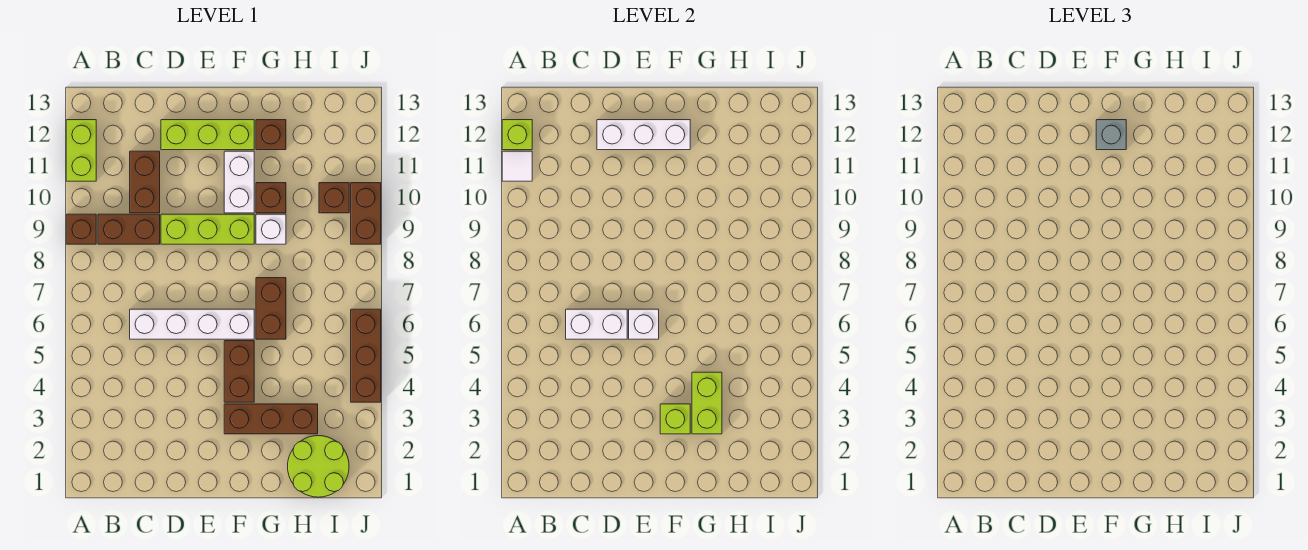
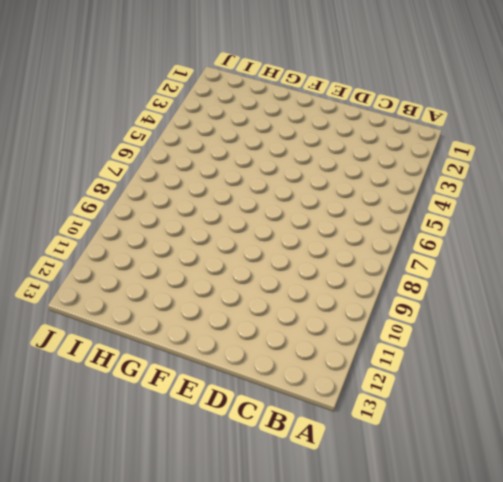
none -> brown 1x1 brick [66,214,96,244]
none -> lime 1x2 brick [66,120,96,181]
none -> brown 1x2 brick [98,214,160,244]

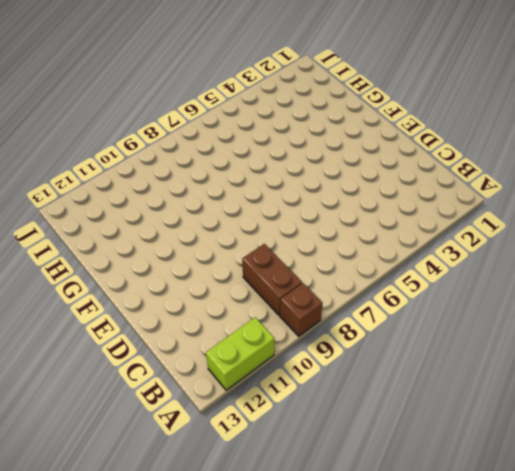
none -> white 1x4 brick [130,309,254,339]
none -> brown 1x2 brick [130,151,160,213]
none -> lime 1x3 brick [161,214,254,244]

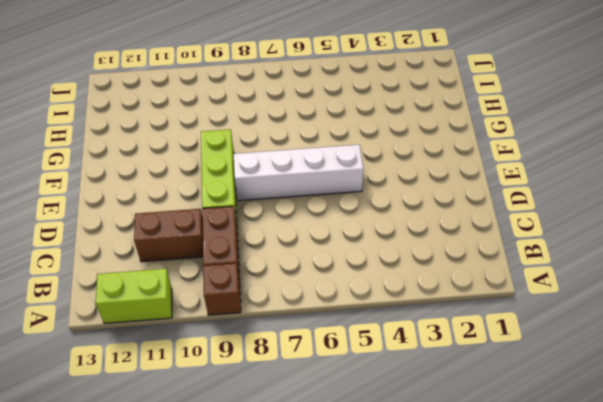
white 1x4 brick [234,145,363,201] -> white 1x4 brick turned to [130,309,254,339]
none -> lime 1x3 brick [161,120,254,150]
none -> brown 1x3 brick [224,404,318,434]
none -> brown 1x2 brick [224,341,254,402]

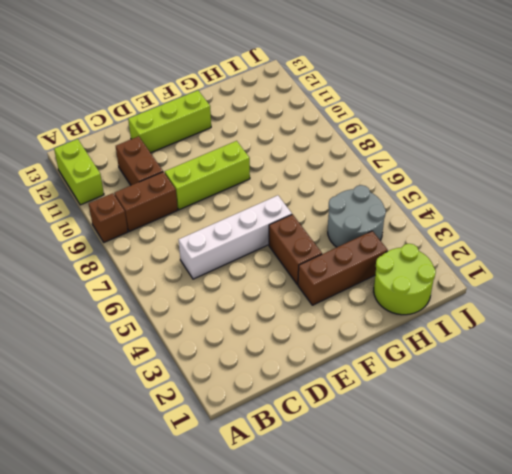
grey 2x2 round brick [328,185,386,247] -> none
none -> white 1x2 brick [224,151,254,213]
none -> brown 1x2 brick [256,278,286,339]
none -> white 1x1 brick [256,214,286,244]

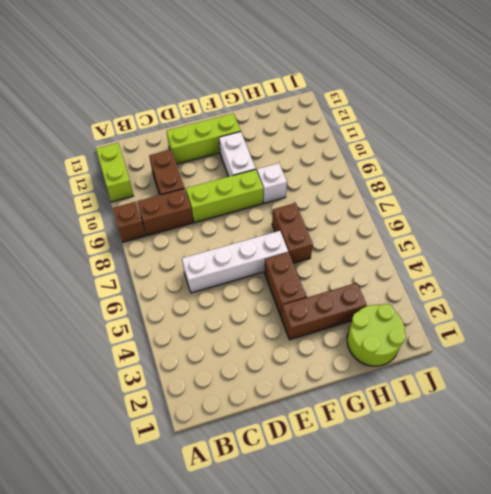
none -> brown 1x1 brick [256,183,286,213]
none -> brown 1x1 brick [256,120,286,150]
none -> brown 1x1 brick [319,183,349,213]

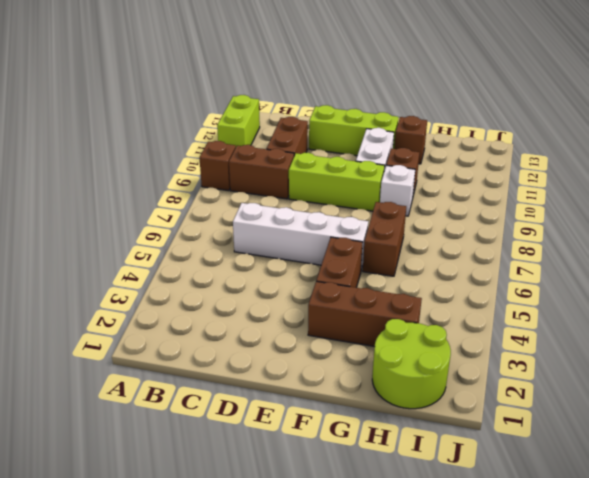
none -> brown 1x1 brick [319,183,349,213]
none -> brown 1x3 brick [351,309,381,402]
none -> brown 1x2 brick [351,183,381,244]

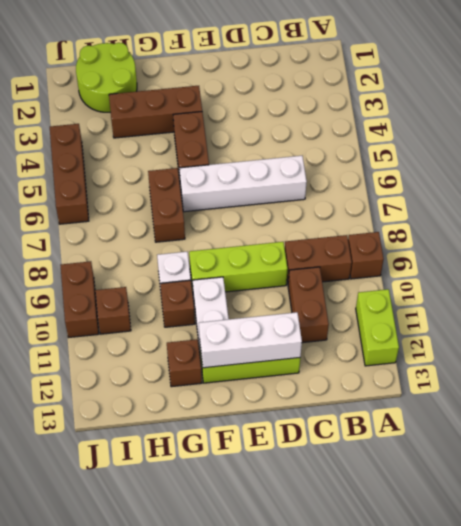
none -> white 1x1 tile [502,151,532,181]
none -> lime 1x1 brick [502,120,532,150]
none -> white 1x2 brick [566,309,627,339]

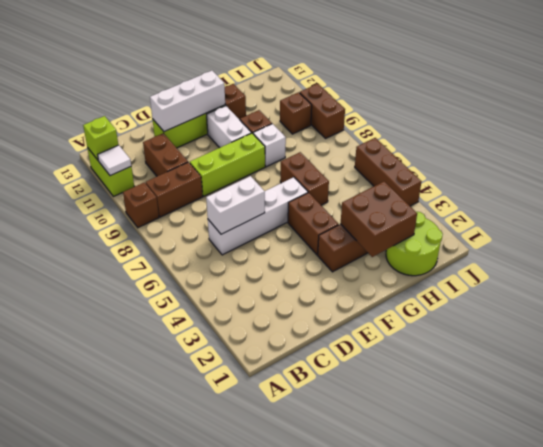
brown 2x2 brick [341,181,417,257] -> lime 1x2 brick [692,372,722,434]
none -> white 1x1 brick [629,309,659,339]
none -> lime 1x1 brick [660,404,690,434]
none -> grey 1x1 brick [1096,120,1126,150]

